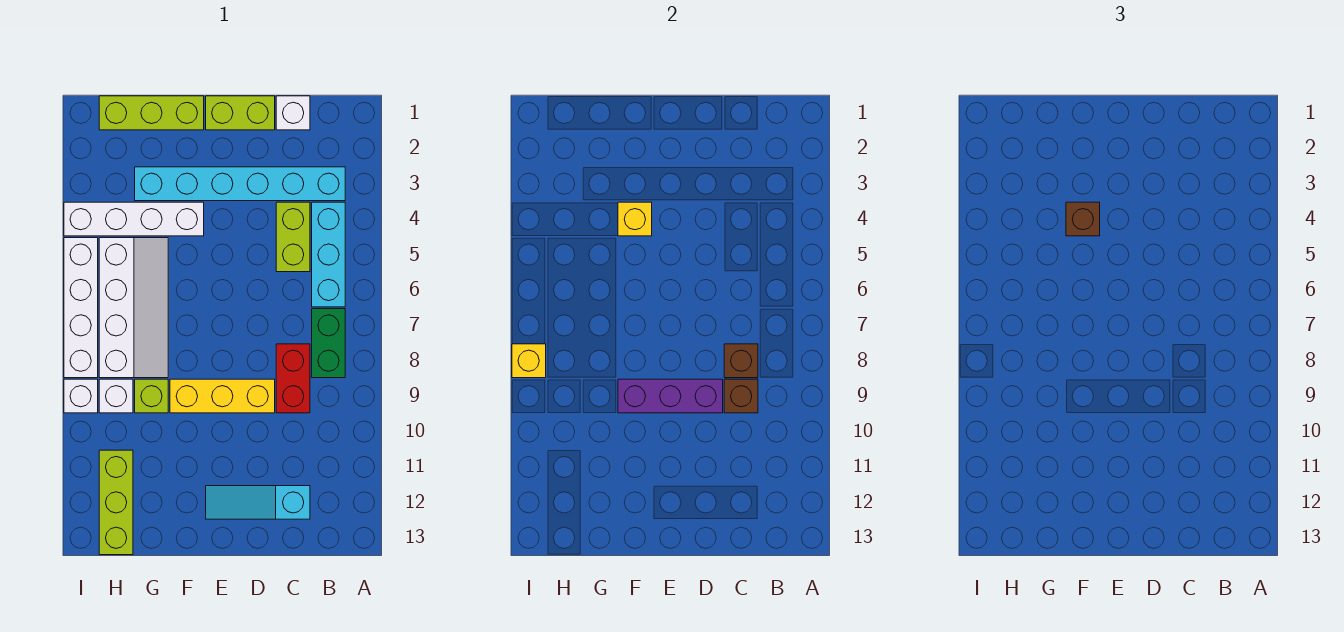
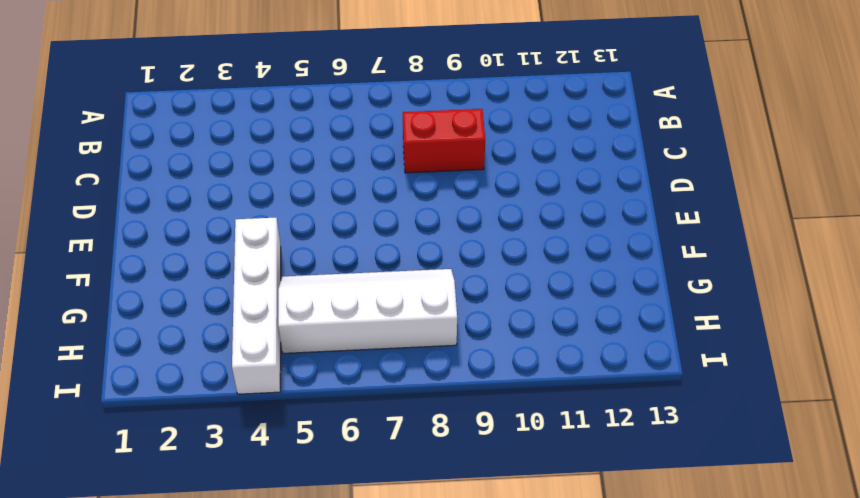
none -> cyan 1x6 brick [135,167,345,201]
none -> cyan 1x3 brick [312,202,345,307]
none -> green 1x2 brick [312,309,345,378]

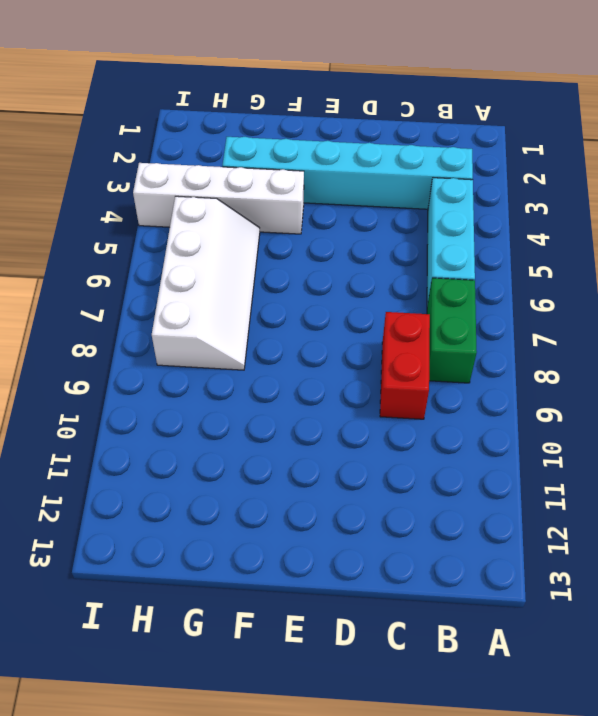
none -> white 1x1 brick [276,96,310,130]
none -> lime 1x2 brick [276,202,310,272]
none -> cyan 1x3 slope [206,486,310,519]

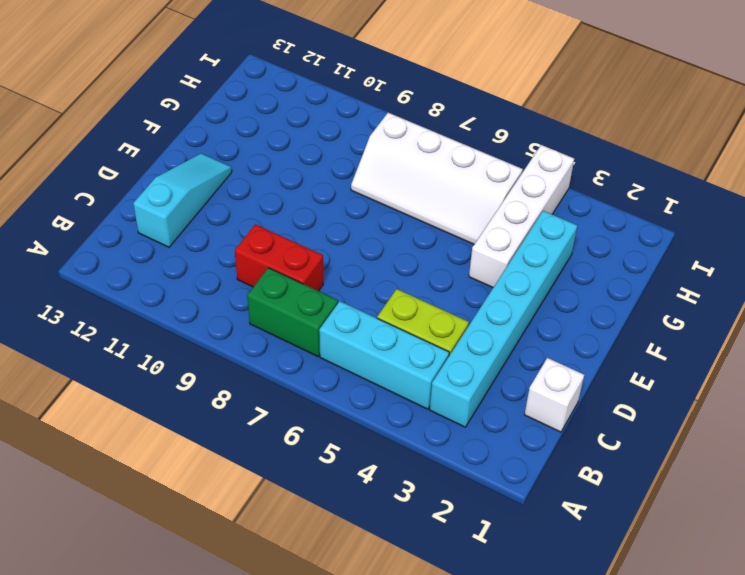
none -> lime 1x2 brick [206,96,275,130]
none -> yellow 1x3 brick [170,379,275,413]
none -> lime 1x3 brick [99,96,204,130]

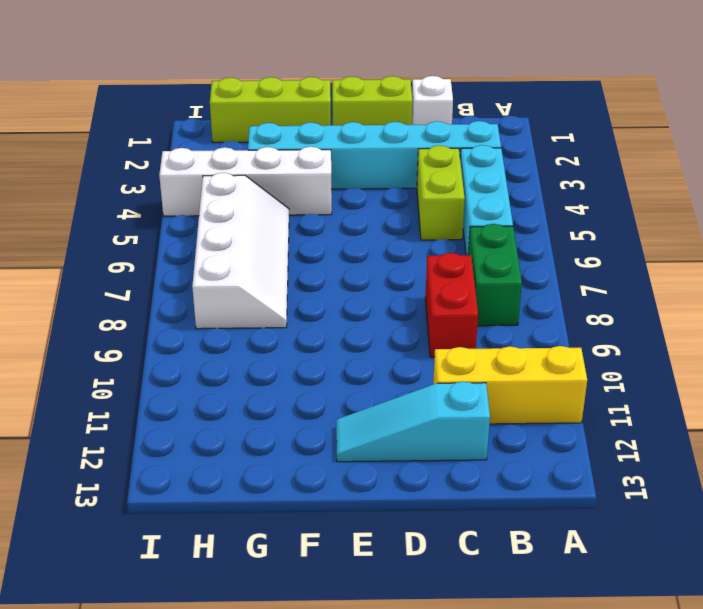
yellow 1x3 brick [433,346,587,424] -> yellow 1x3 brick moved to [170,379,275,413]
none -> lime 1x1 brick [135,379,168,413]
none -> white 1x1 brick [99,379,133,413]
none -> lime 1x3 brick [99,450,133,555]

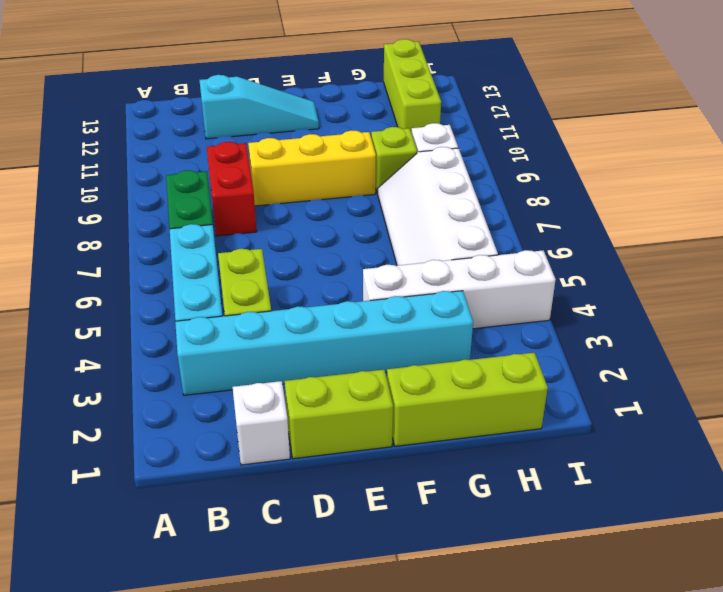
none -> white 1x4 brick [64,238,98,378]
none -> white 1x1 brick [64,379,98,413]
none -> brown 1x1 brick [724,344,758,378]

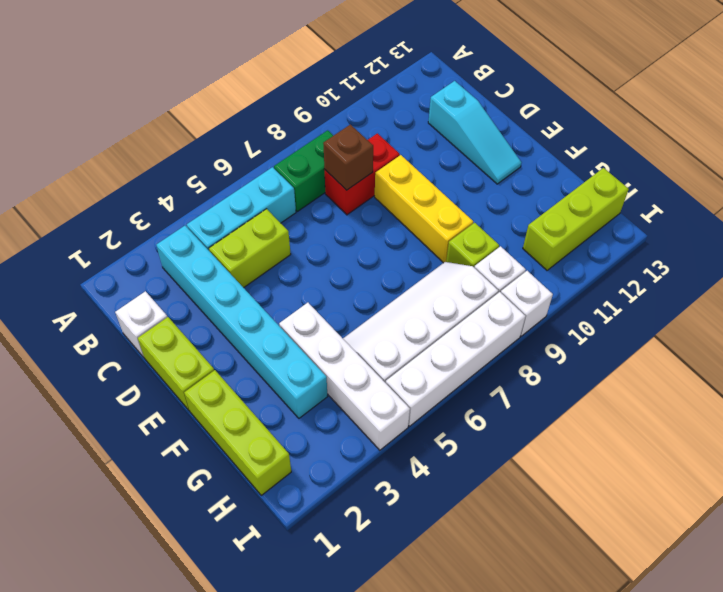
none -> brown 1x1 brick [724,379,758,413]
none -> purple 1x3 brick [618,379,723,413]
none -> yellow 1x1 brick [618,202,652,236]

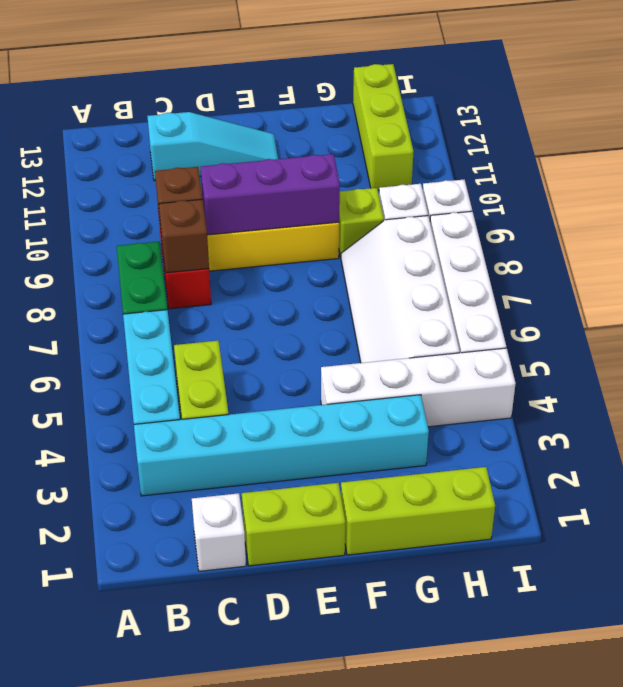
none -> yellow 1x1 brick [618,202,652,236]
none -> yellow 1x1 brick [512,344,546,378]
none -> brown 1x1 brick [1066,202,1100,236]

